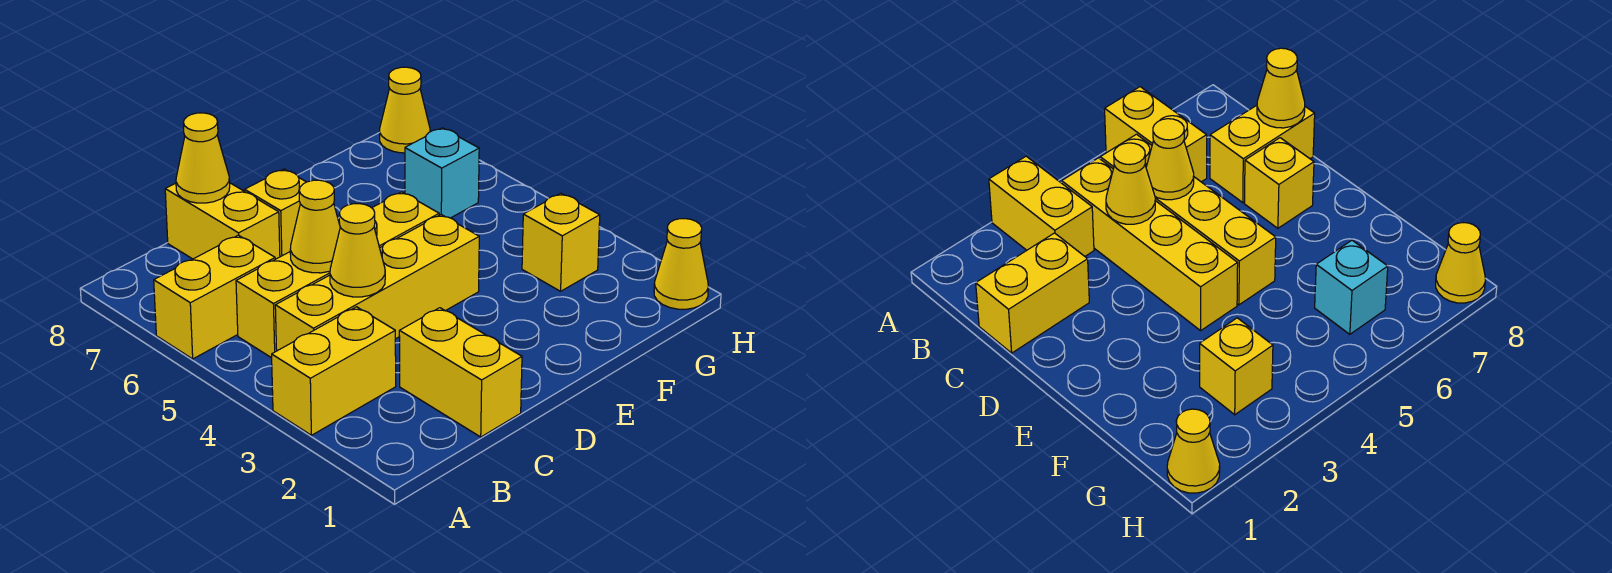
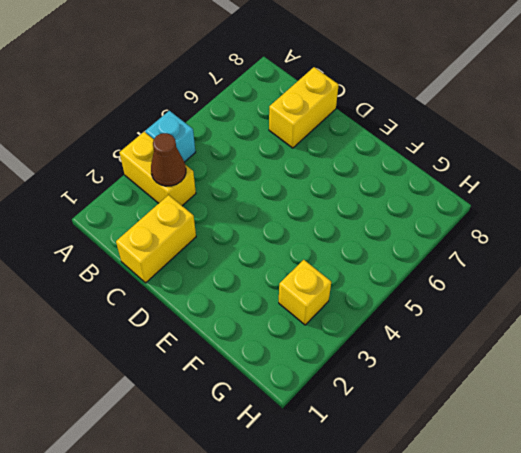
cyan 1x1 brick [145,111,196,162] -> cyan 1x1 brick moved to [405,128,479,218]
brown 1x1 cone [151,133,186,186] -> none
none -> yellow 1x2 brick [154,235,275,359]
none -> yellow 1x4 brick [275,215,479,351]
none -> yellow 1x4 brick [236,192,439,358]

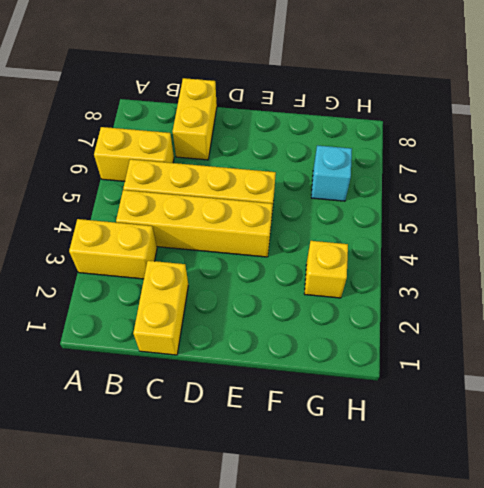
none -> yellow 1x1 brick [245,169,306,257]
none -> yellow 1x1 cone [654,219,708,309]
none -> yellow 1x1 cone [380,67,430,153]

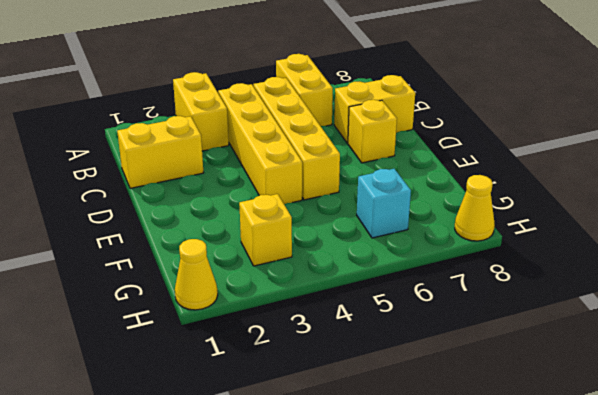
none -> yellow 1x1 cone [330,204,385,297]
none -> yellow 1x1 cone [290,180,340,273]
none -> yellow 1x1 cone [176,113,230,203]

